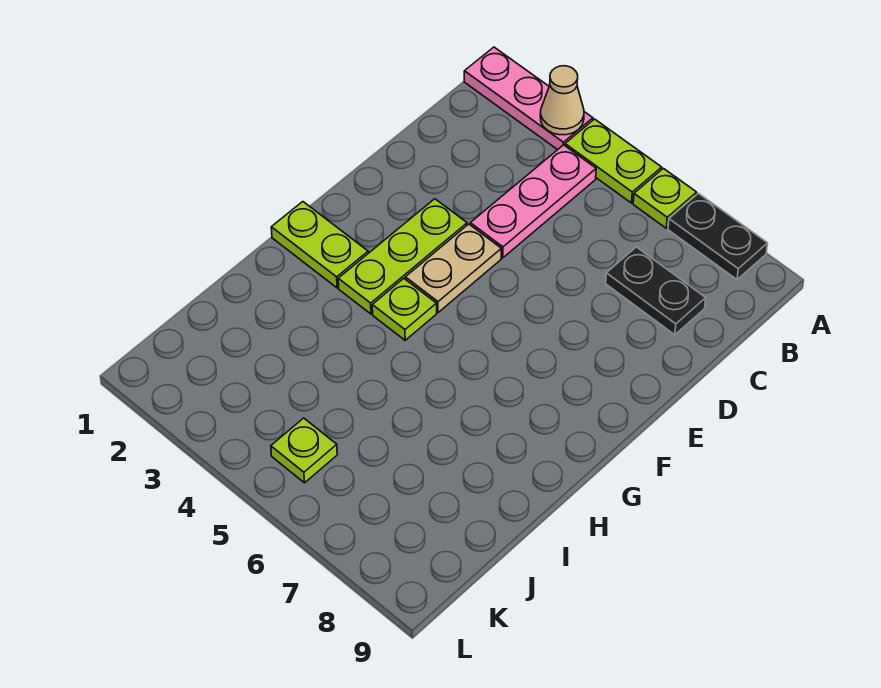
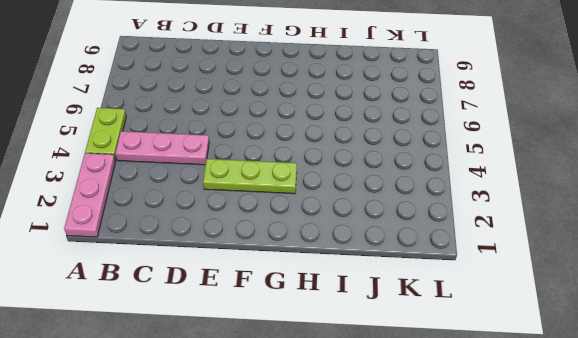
none -> lime 1x1 plate [633,168,697,228]
none -> black 1x2 plate [668,193,768,280]
none -> black 1x2 plate [606,247,706,335]

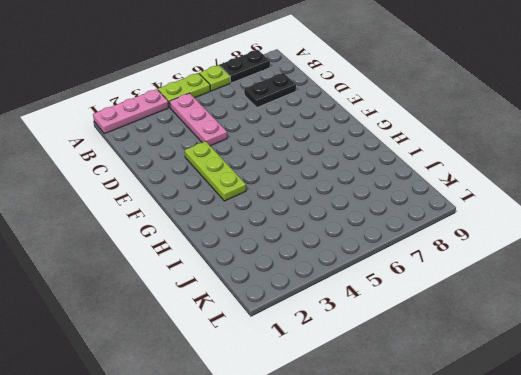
none -> tan 1x2 plate [405,224,501,313]
none -> lime 1x2 plate [271,202,368,288]
none -> lime 1x1 plate [372,278,437,340]

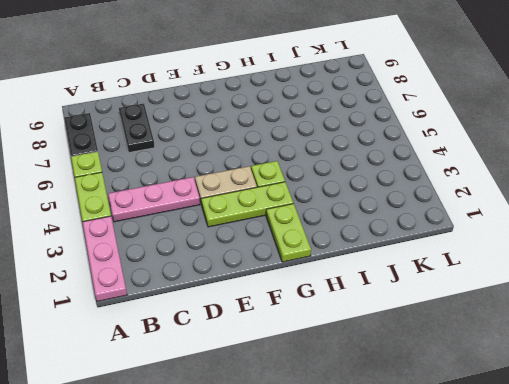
none -> lime 1x1 plate [271,418,337,483]
none -> tan 1x1 cone [540,66,584,135]

